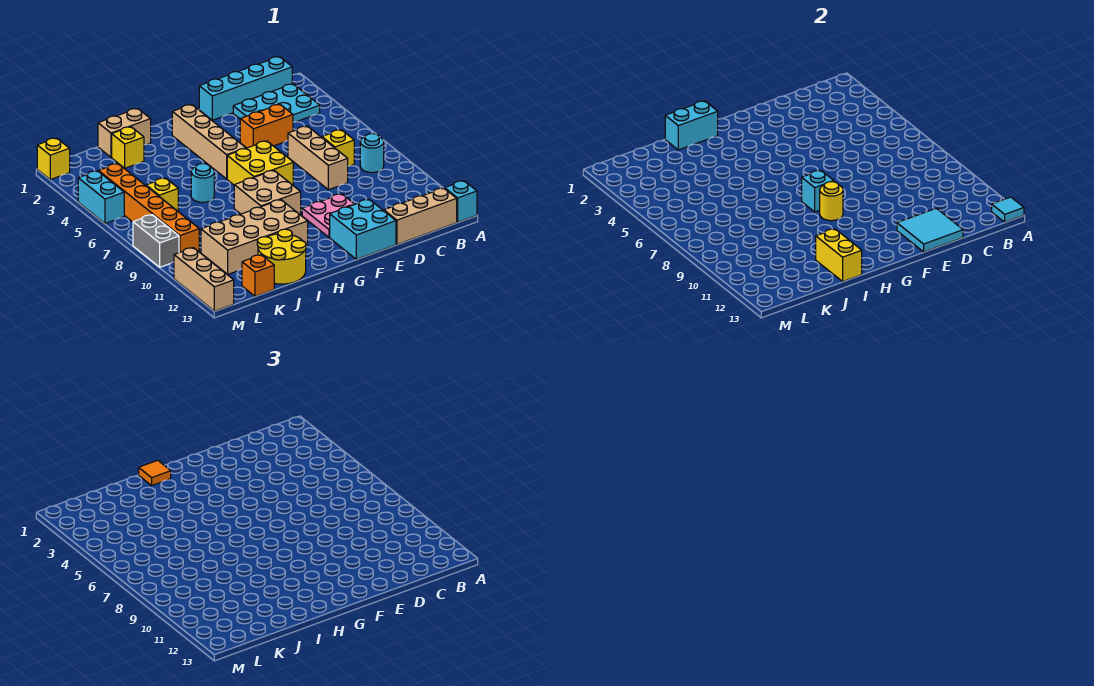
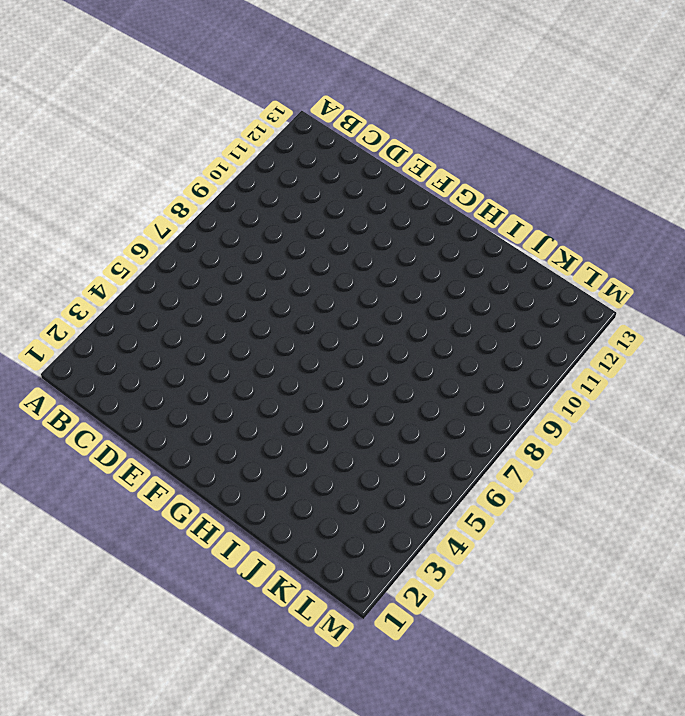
none -> cyan 1x1 brick [445,181,477,222]
none -> cyan 1x4 brick [199,56,292,120]
none -> cyan 2x3 plate [233,84,320,122]
none -> cyan 1x1 round brick [360,134,384,173]

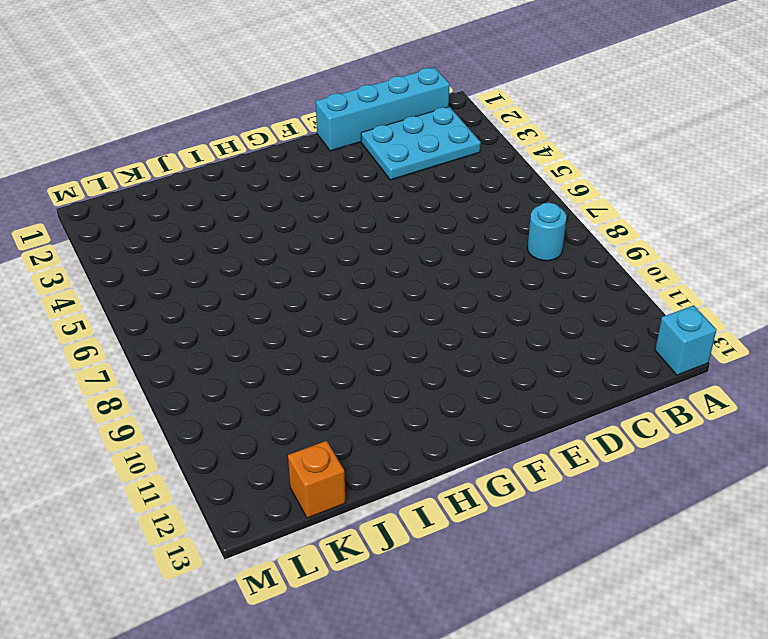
none -> tan 1x3 brick [384,188,457,244]
none -> yellow 1x1 brick [322,130,354,166]
none -> orange 1x2 brick [240,104,293,148]
none -> tan 1x3 brick [288,126,348,190]

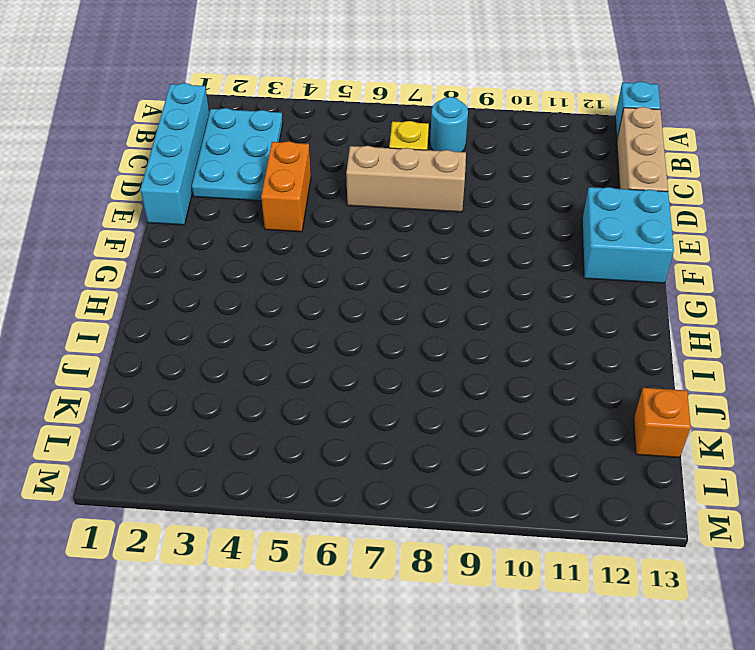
none -> pink 2x2 plate [302,194,355,237]
none -> yellow 2x2 brick [227,141,293,185]
none -> tan 1x4 brick [172,104,246,179]
none -> tan 2x2 brick [234,170,301,215]

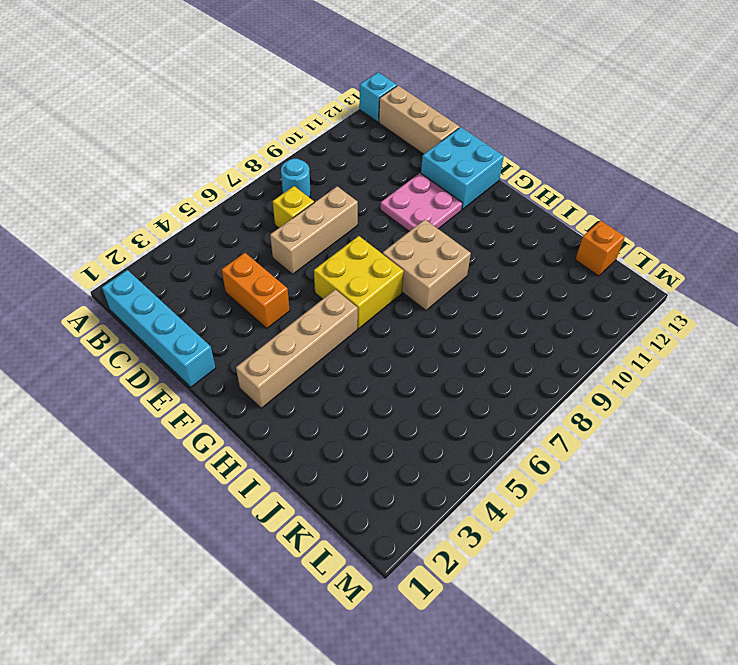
none -> cyan 2x3 plate [233,84,320,122]
none -> tan 2x4 brick [201,200,308,275]
none -> tan 1x2 brick [98,108,151,157]
none -> cyan 1x1 round brick [191,163,214,202]

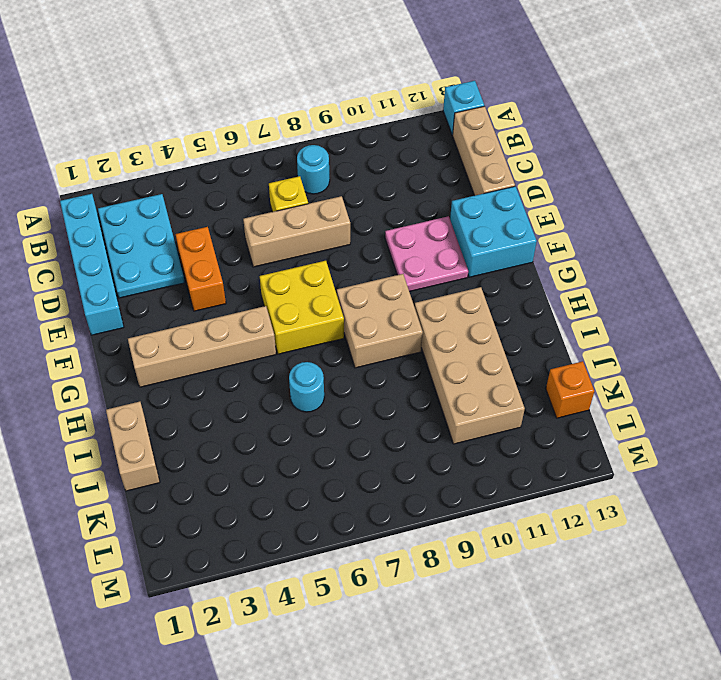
none -> yellow 2x2 round brick [257,229,306,284]
none -> yellow 1x1 brick [112,127,144,168]
none -> yellow 1x1 brick [146,178,178,211]
none -> orange 1x6 brick [99,163,199,253]

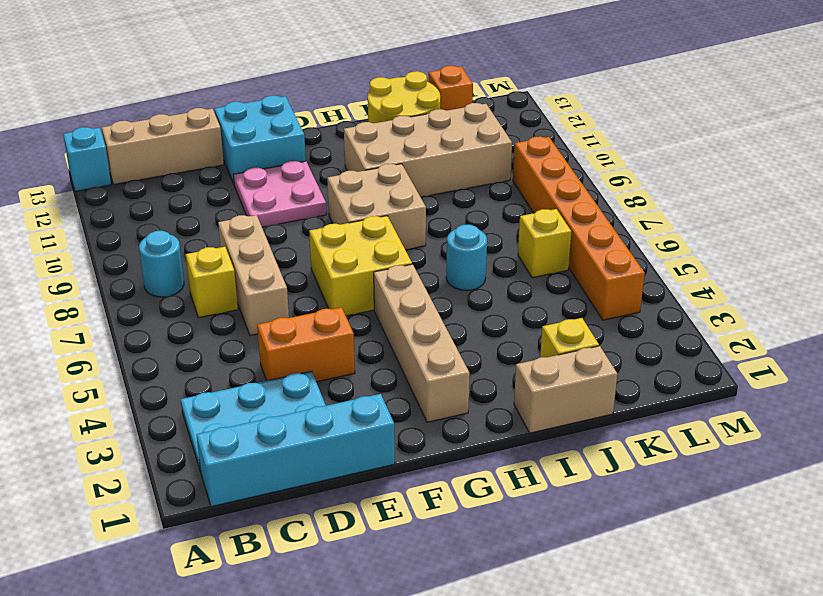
none -> yellow 1x1 brick [37,138,70,180]
none -> cyan 1x2 brick [78,171,124,223]
none -> grey 1x2 brick [133,215,179,267]
none -> tan 1x3 brick [174,248,234,311]

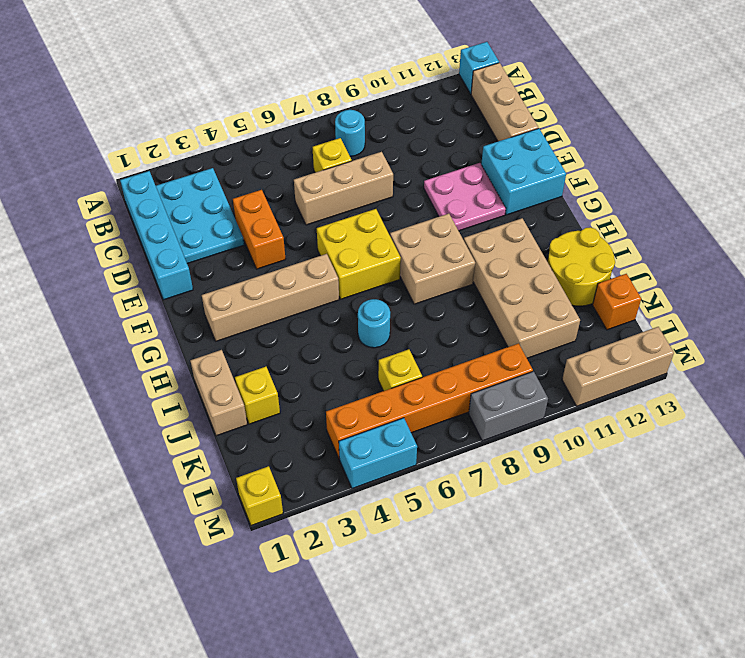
none -> cyan 1x1 tile [992,197,1024,222]
none -> cyan 2x2 tile [897,208,963,252]
none -> cyan 1x1 brick [802,170,834,212]
none -> yellow 1x1 round brick [820,182,843,221]

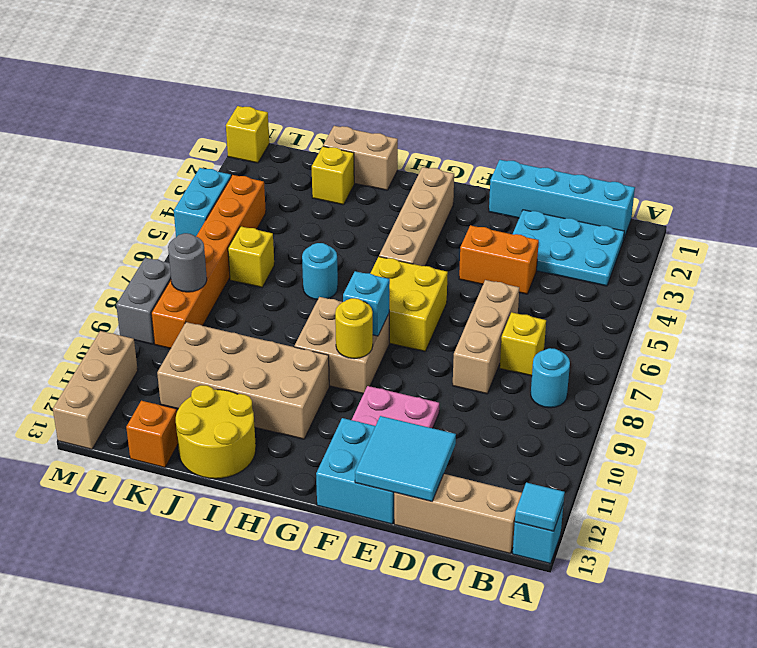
grey 1x1 round brick [168,233,207,292] -> none
none -> cyan 1x2 brick [665,101,718,150]
none -> yellow 1x2 brick [816,229,862,281]
none -> orange 1x1 tile [139,460,171,485]

